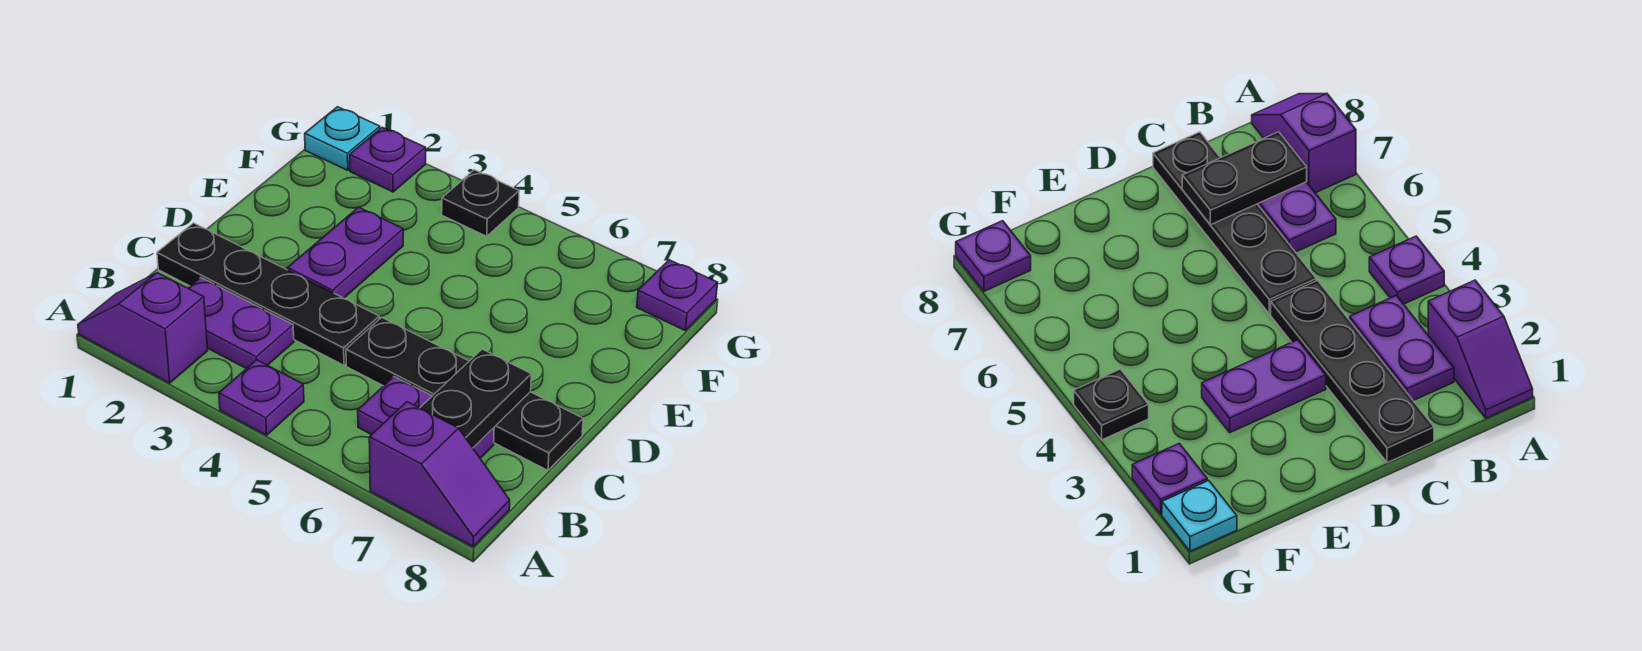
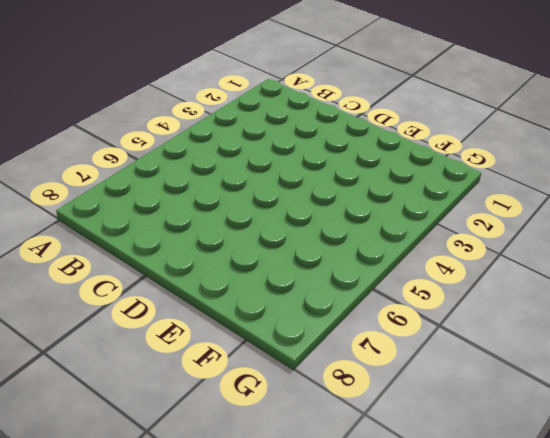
none -> purple 1x2 slope [78,273,208,383]
none -> purple 1x1 plate [219,360,304,435]
none -> purple 1x2 slope [369,402,510,546]

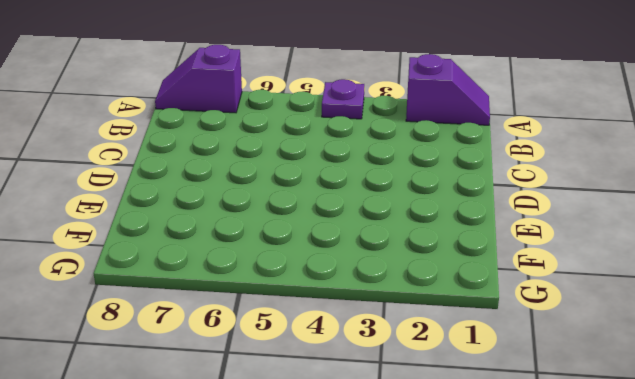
none -> purple 1x2 plate [188,278,294,369]
none -> purple 1x2 plate [358,377,494,458]
none -> black 1x4 plate [157,223,379,365]

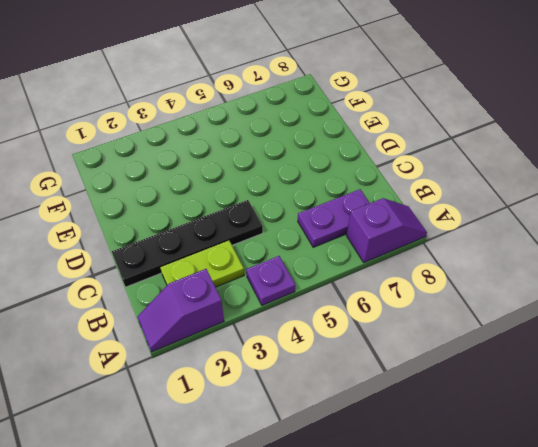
lime 1x2 plate [160,241,244,287] -> purple 1x2 plate [188,278,294,369]
none -> black 1x4 plate [346,317,583,470]
none -> purple 1x2 plate [287,207,403,298]
none -> cyan 1x1 plate [305,107,380,170]

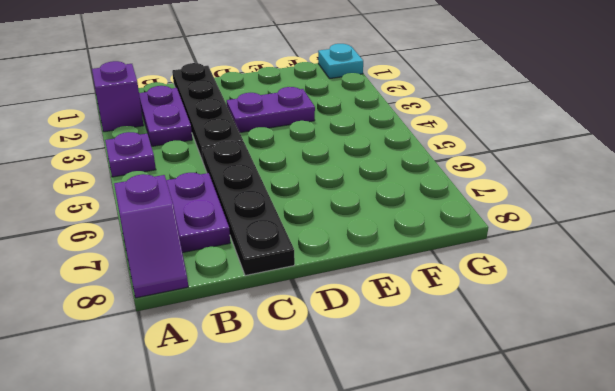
none -> purple 1x1 plate [350,127,426,192]
none -> black 1x1 plate [442,170,519,236]
none -> purple 1x1 plate [637,260,718,330]

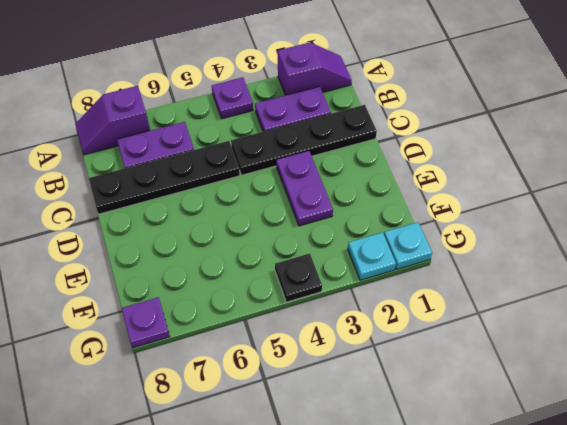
cyan 1x1 plate [348,232,396,280] -> purple 1x1 plate [350,127,426,192]
none -> black 1x2 plate [420,349,531,448]

